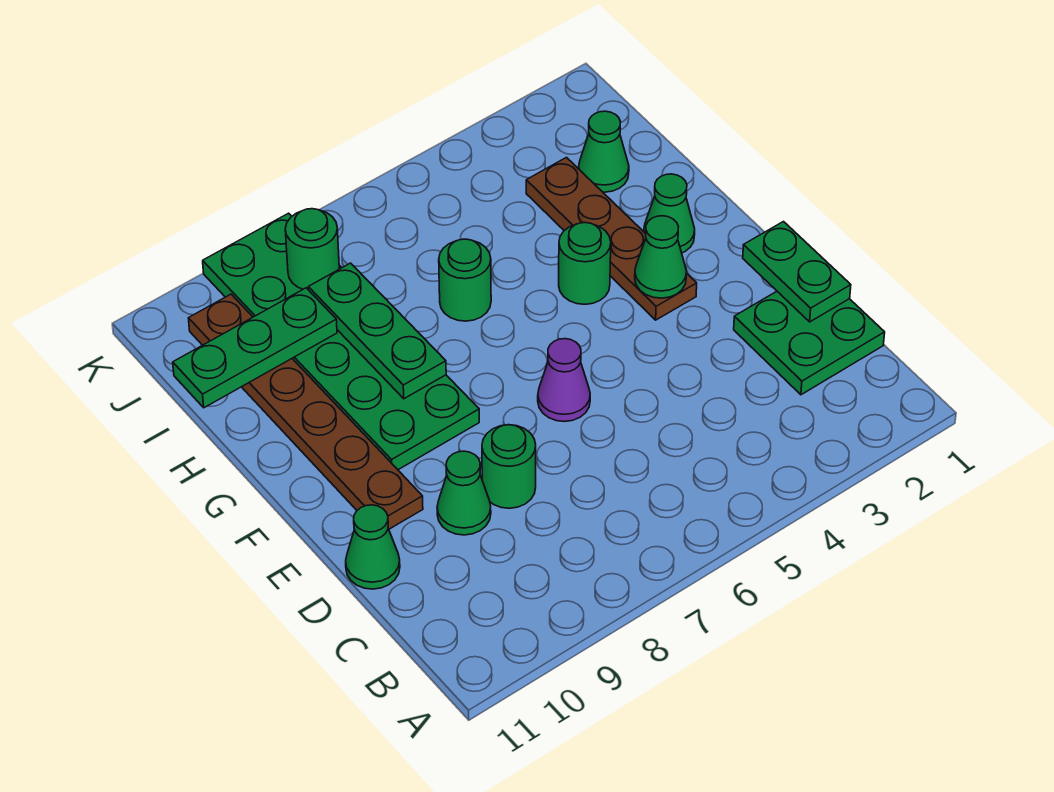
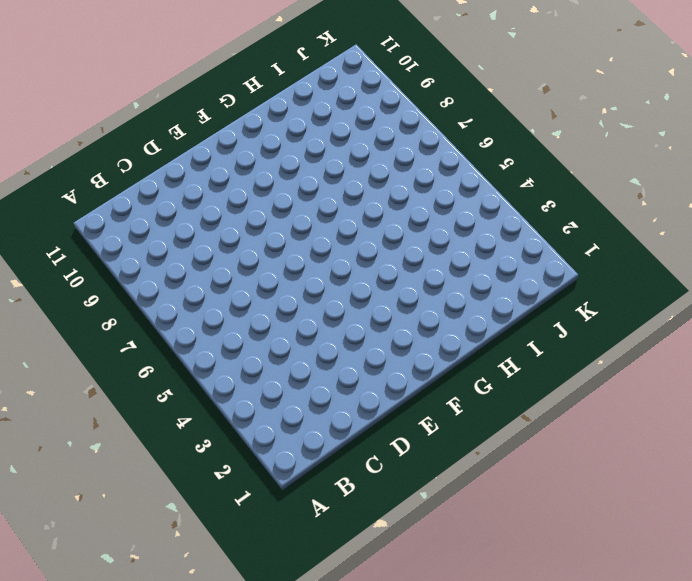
none -> green 2x2 plate [734,291,885,395]
none -> green 1x1 round brick [482,425,536,508]
none -> green 1x1 cone [437,451,491,535]

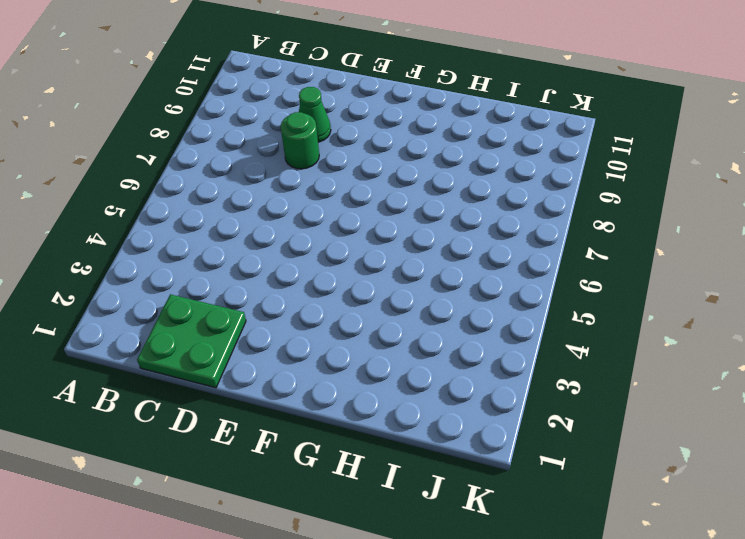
none -> green 1x1 cone [346,505,400,589]
none -> purple 1x1 cone [538,339,590,422]
none -> brown 1x6 plate [188,294,423,529]

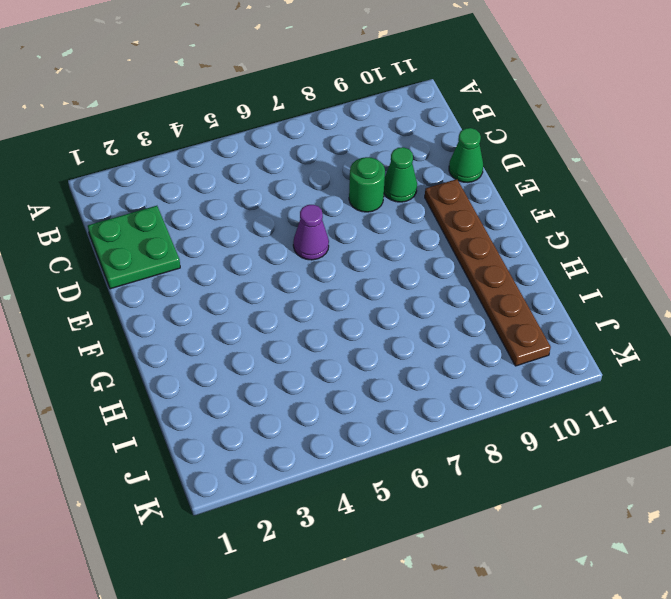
none -> brown 1x4 plate [526,158,697,320]
none -> green 2x6 plate [203,213,479,470]
none -> green 1x1 cone [644,174,695,253]

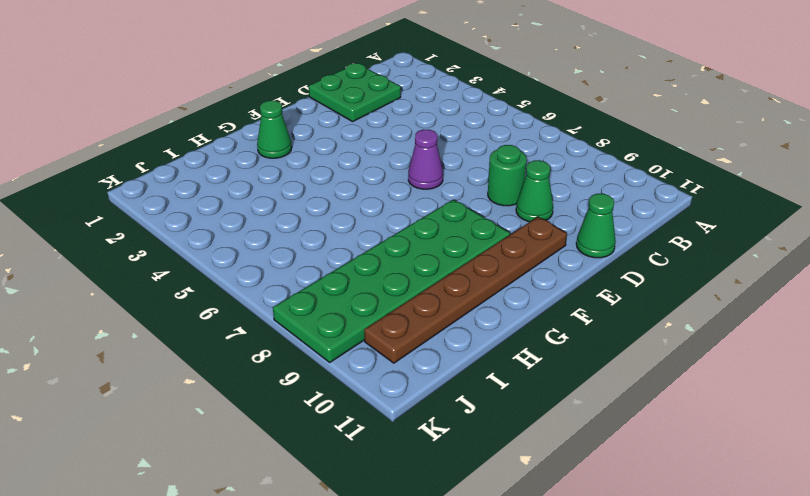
none -> brown 1x4 plate [526,158,697,320]
none -> green 1x1 round brick [559,223,611,304]
none -> green 1x1 round brick [439,239,491,321]

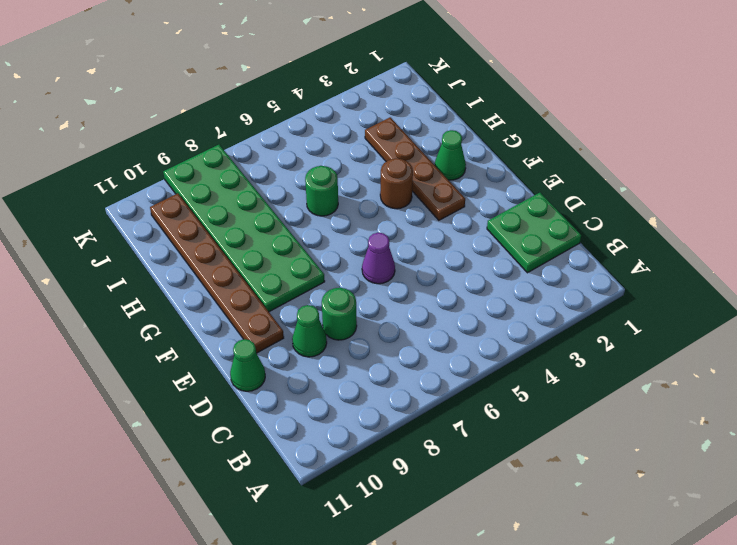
brown 1x1 round brick [380,158,413,209] -> green 1x1 round brick [559,223,611,304]
none -> green 1x1 cone [579,111,629,192]
none -> green 1x2 plate [743,222,851,322]
none -> green 1x1 cone [635,216,687,298]

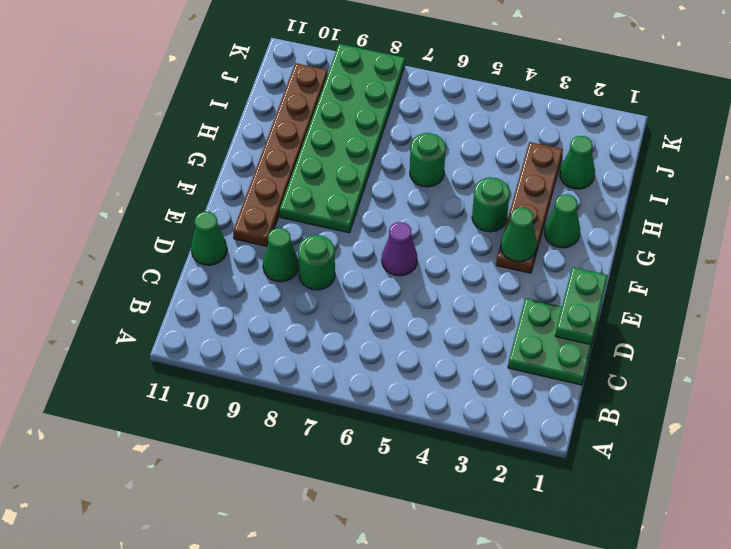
none -> green 1x3 plate [308,263,446,399]
none -> green 1x3 plate [173,288,337,408]
none -> green 1x1 round brick [285,209,339,289]

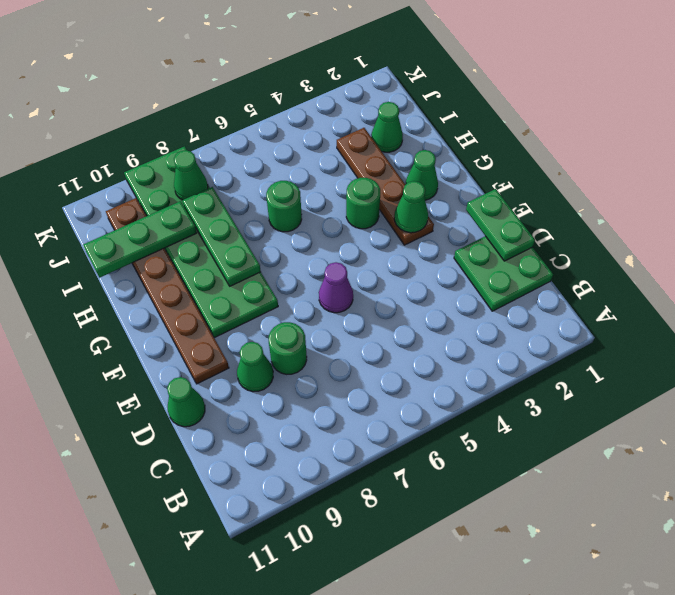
green 1x1 cone [174,150,208,200] -> green 1x1 round brick [285,209,339,289]

